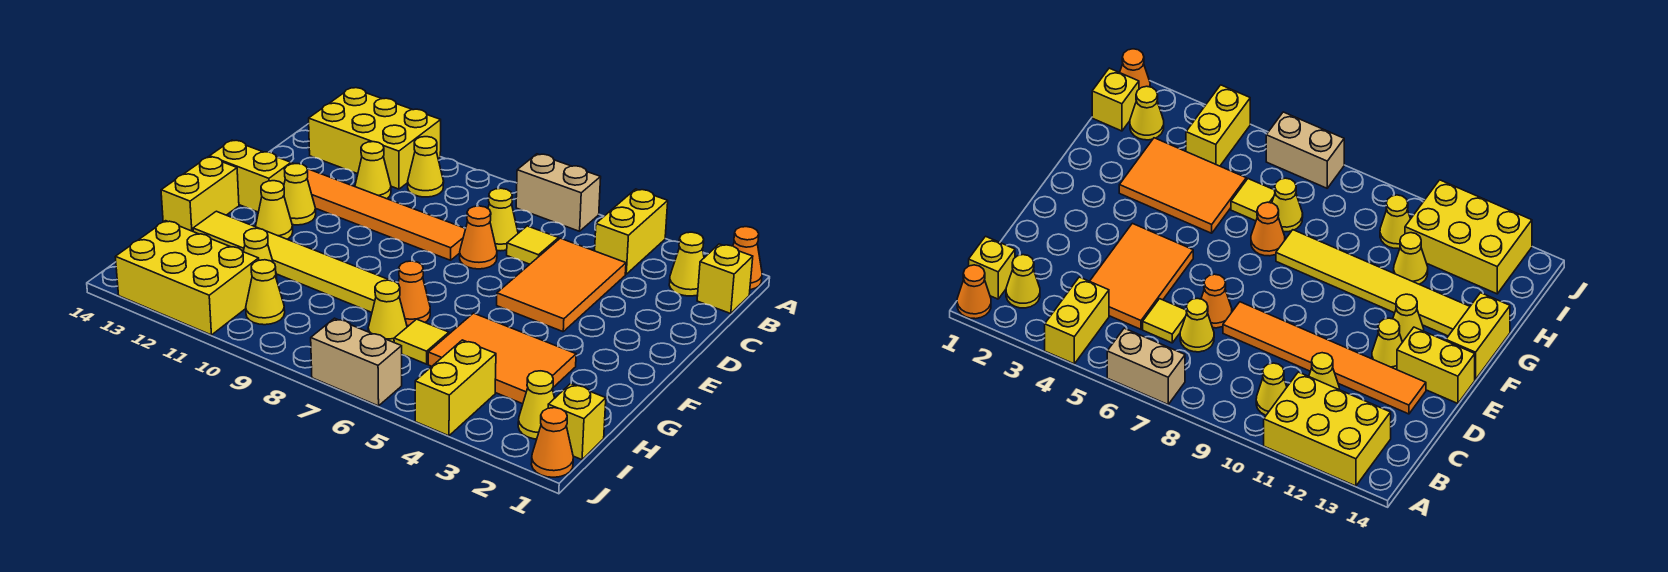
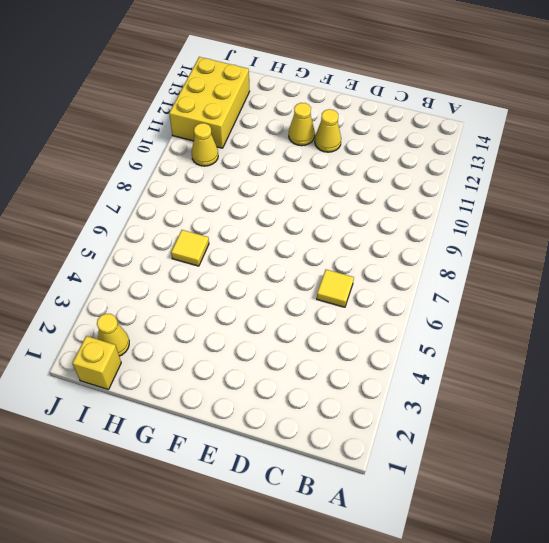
none -> orange 1x1 cone [733,227,762,290]
none -> yellow 1x2 brick [595,189,668,274]
none -> tan 1x2 brick [516,154,601,231]
none -> yellow 2x3 brick [309,88,441,189]

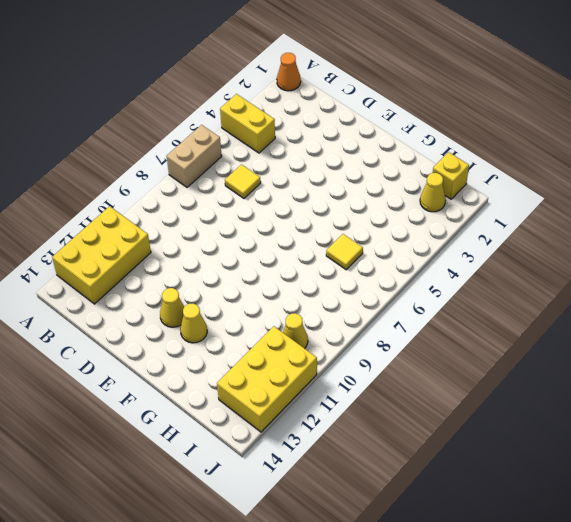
none -> yellow 1x1 brick [697,244,753,314]
none -> yellow 1x1 cone [669,232,704,296]
none -> yellow 1x1 cone [408,137,444,197]
none -> orange 2x3 tile [497,238,626,332]

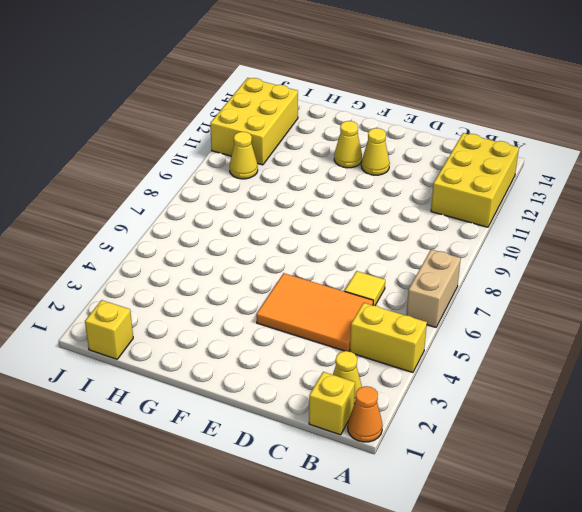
none -> yellow 1x1 cone [408,137,444,197]
none -> yellow 1x1 cone [488,188,518,251]
none -> yellow 1x1 cone [355,142,391,199]
none -> orange 1x1 cone [460,206,497,269]

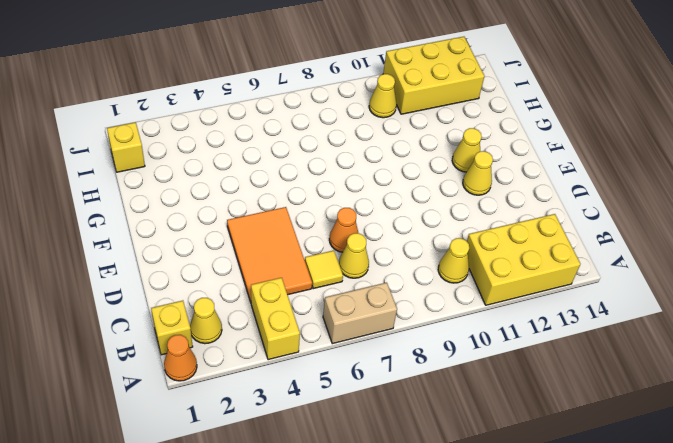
none -> yellow 1x1 cone [355,142,391,199]
none -> orange 1x6 tile [291,163,466,260]
none -> yellow 1x2 brick [210,140,291,212]
none -> yellow 1x2 brick [161,157,239,231]

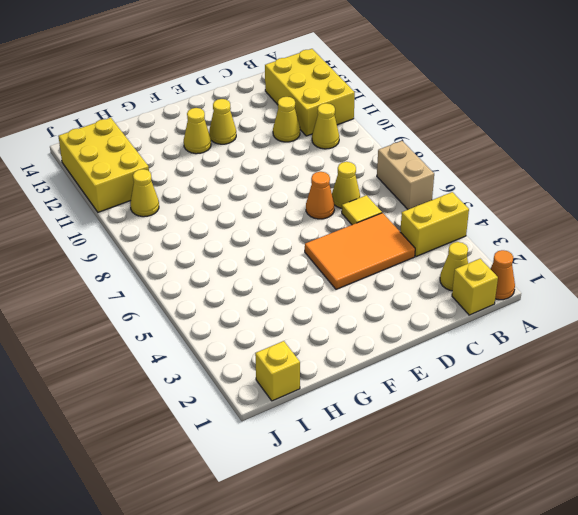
none -> orange 1x6 tile [291,163,466,260]
none -> yellow 1x2 brick [210,140,291,212]
none -> yellow 1x2 brick [161,157,239,231]
none -> orange 2x3 tile [428,313,576,404]

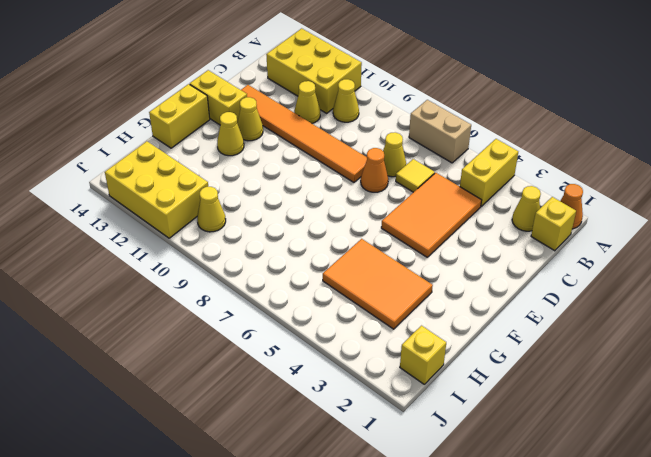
none -> orange 1x1 cone [398,261,430,326]
none -> yellow 1x6 tile [193,211,391,312]
none -> yellow 1x1 tile [394,319,449,364]
none -> yellow 1x1 cone [368,280,407,342]

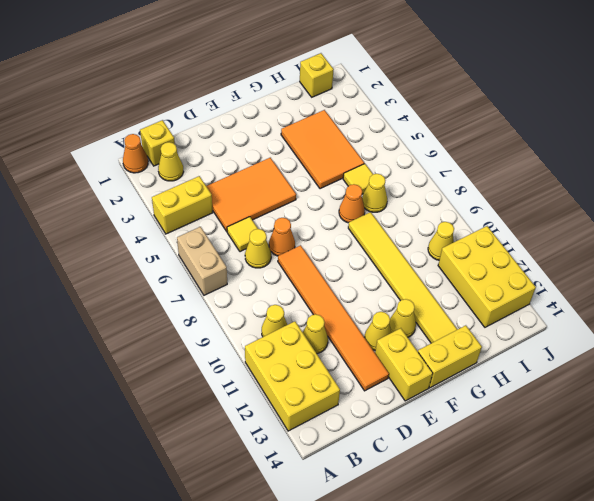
none -> yellow 1x1 cone [243,228,277,279]
none -> yellow 1x1 cone [518,371,555,439]
none -> yellow 1x2 brick [415,340,496,436]
none -> orange 1x1 cone [531,408,573,477]

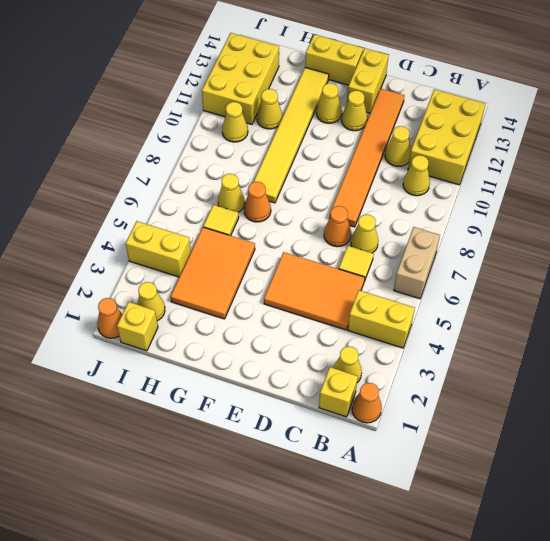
none -> tan 1x2 brick [311,318,402,406]

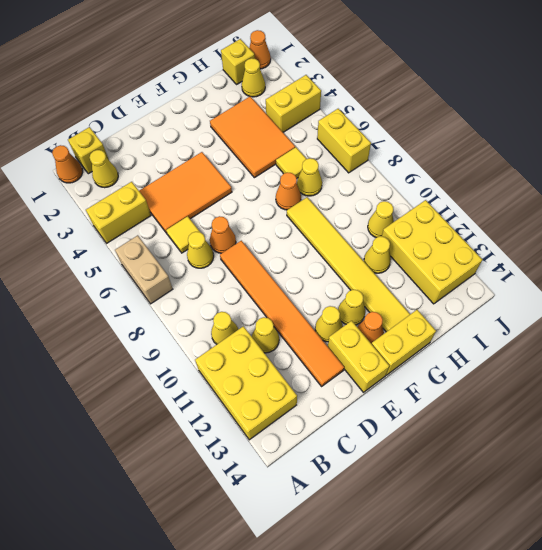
orange 1x1 cone [358,312,384,344] -> none
yellow 1x2 brick [317,109,371,173] -> tan 1x2 brick [311,318,402,406]

